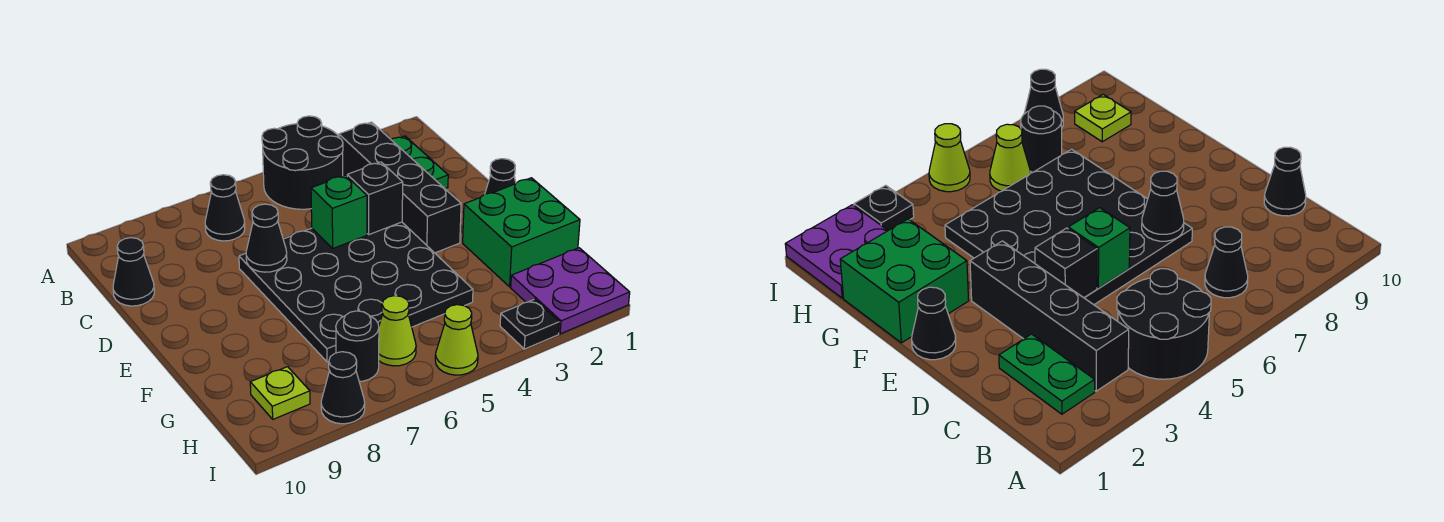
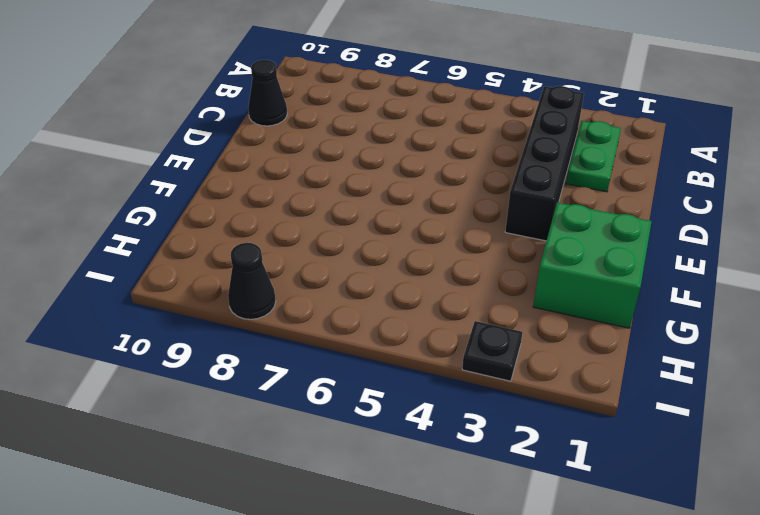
none -> black 2x2 round brick [262,116,343,209]
none -> black 1x1 cone [205,175,245,241]
none -> black 4x4 plate [239,222,473,362]

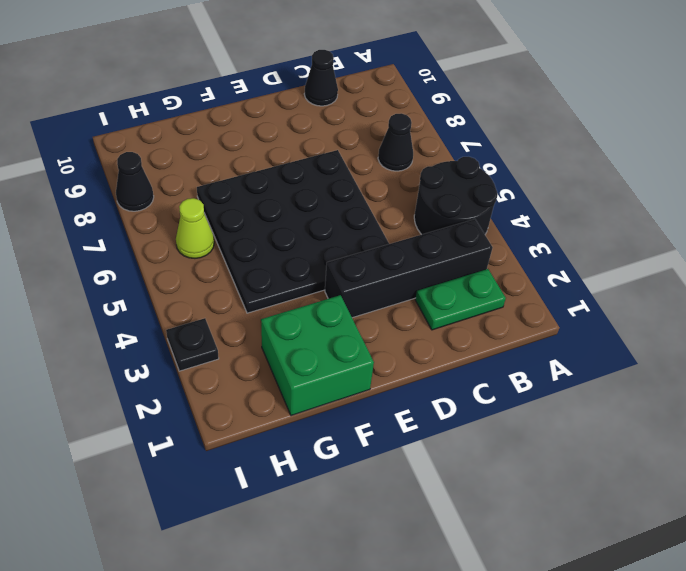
none -> black 1x1 cone [485,159,516,194]
none -> purple 2x2 plate [511,248,630,334]
none -> black 1x1 round brick [336,311,379,381]

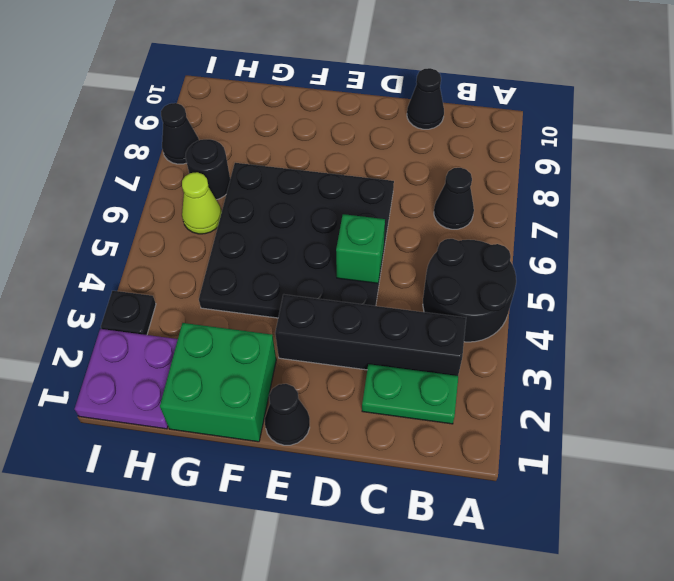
none -> lime 1x1 plate [250,367,310,419]
none -> lime 1x1 cone [435,305,478,375]
none -> black 1x1 brick [347,162,403,234]

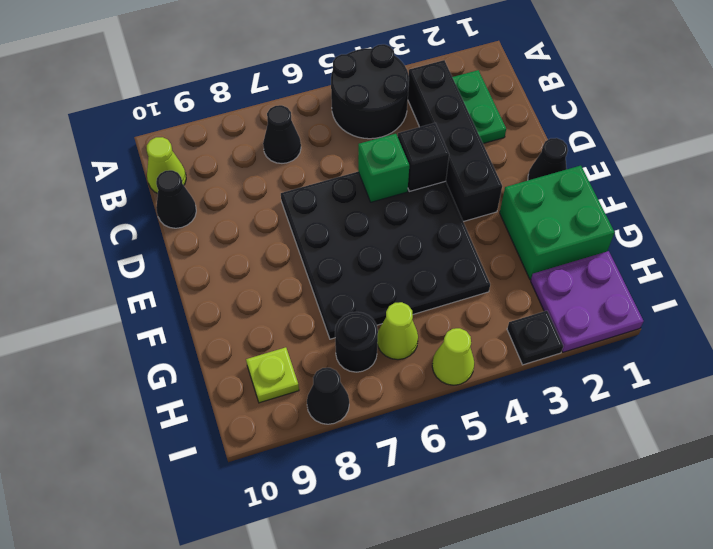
lime 1x1 cone [147,137,186,193] -> none
none -> black 1x1 cone [246,204,287,272]

